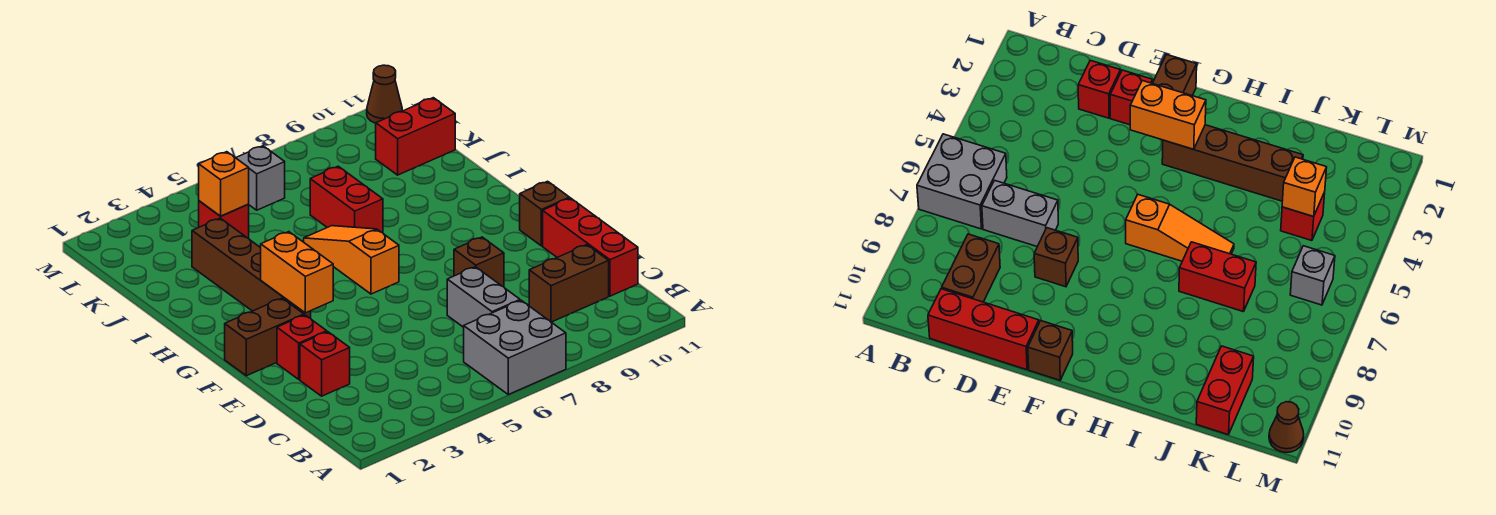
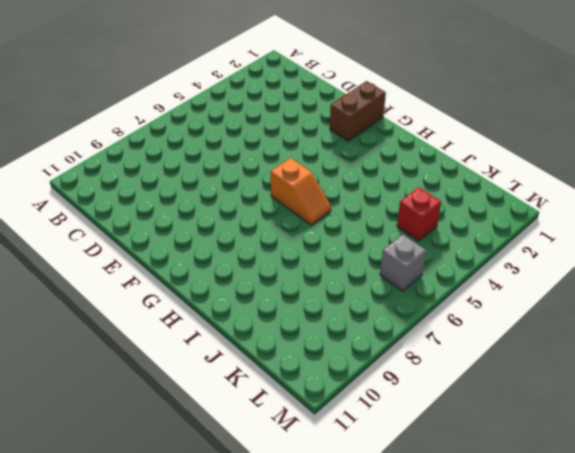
orange 1x2 slope [271,158,331,225] -> orange 1x3 slope [304,226,399,294]
none -> grey 2x2 brick [464,300,566,394]
none -> grey 1x2 brick [447,267,520,327]
none -> brown 1x2 brick [529,245,609,322]

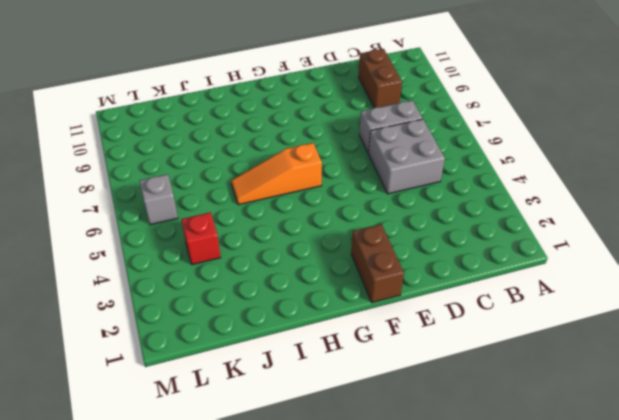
grey 2x2 brick [368,119,445,194] -> grey 2x2 brick moved to [464,300,566,394]
none -> red 1x3 brick [543,198,638,296]
none -> red 1x1 brick [300,332,350,396]
none -> red 1x1 brick [277,315,327,379]

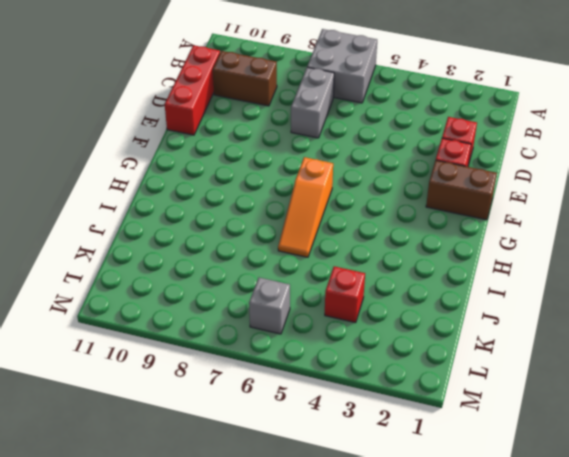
none -> brown 1x1 brick [454,237,504,287]
none -> brown 1x1 brick [520,181,570,246]
none -> brown 1x4 brick [192,218,311,318]

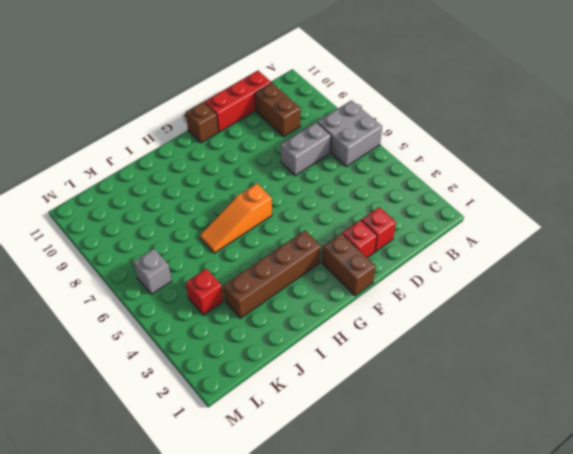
none -> brown 1x1 brick [454,237,504,287]
none -> red 1x2 brick [310,166,383,233]
none -> red 1x2 brick [376,98,455,175]

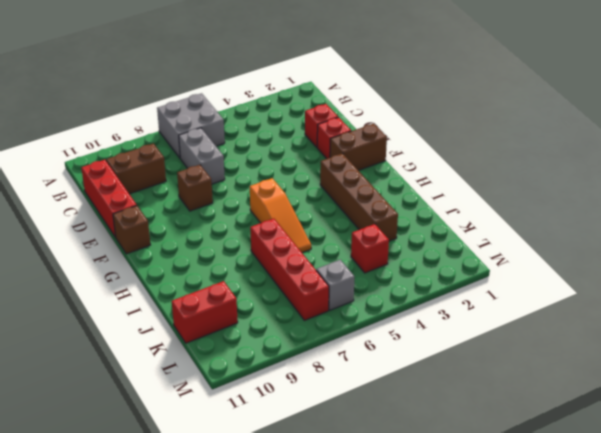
red 1x4 brick [250,218,329,320] -> red 1x2 brick [310,166,383,233]
none -> brown 1x1 cone [367,65,402,123]
none -> orange 1x2 brick [261,232,333,313]
none -> orange 1x1 brick [199,152,249,216]

